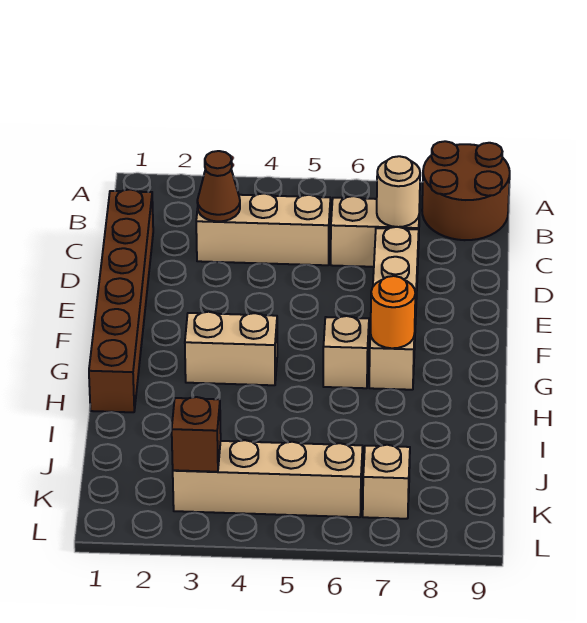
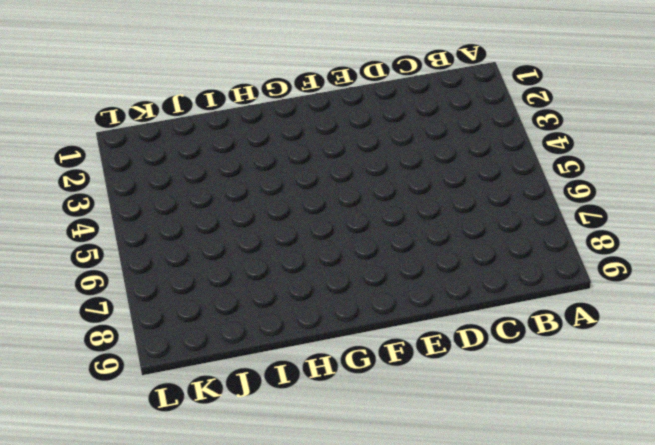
none -> brown 2x2 round brick [422,141,510,240]
none -> brown 1x6 brick [89,189,153,412]
none -> tan 1x3 brick [196,193,330,265]

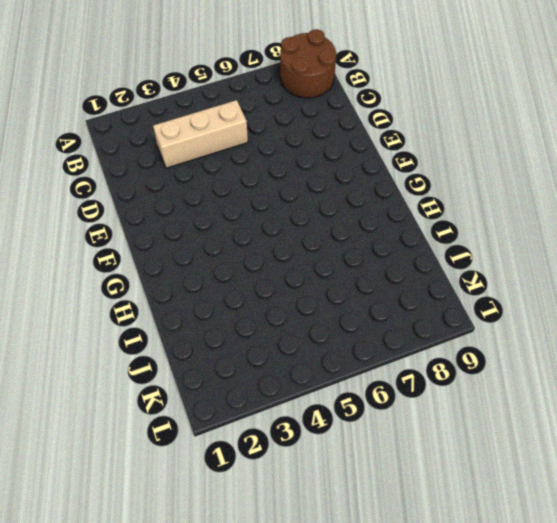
none -> brown 1x6 brick [89,189,153,412]
none -> tan 1x2 brick [331,196,420,267]
none -> tan 1x4 brick [369,227,419,390]

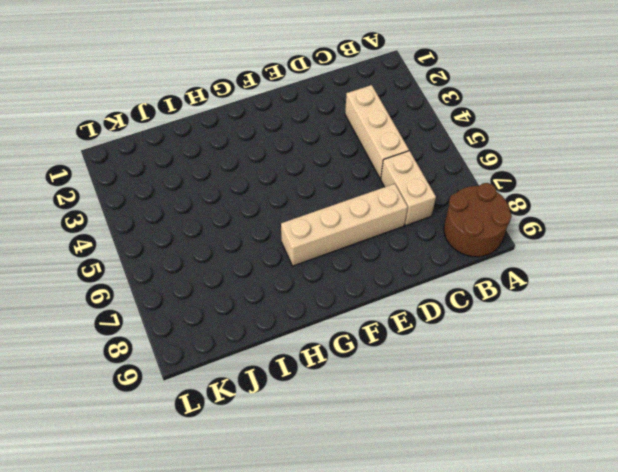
none -> brown 1x6 brick [89,189,153,412]
none -> tan 1x2 brick [185,312,277,385]
none -> tan 1x1 brick [323,316,369,388]

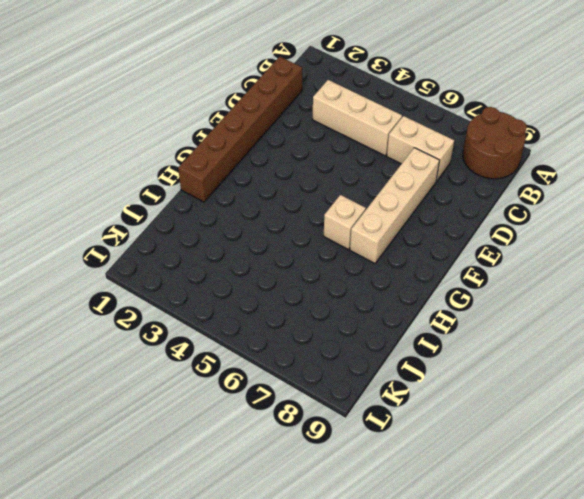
none -> tan 1x2 brick [185,312,277,385]
none -> tan 1x4 brick [173,440,363,517]
none -> tan 1x1 brick [363,445,410,519]

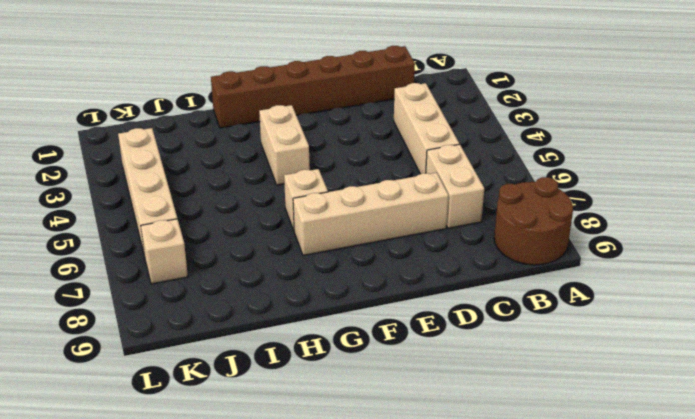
none -> brown 1x1 cone [197,151,240,222]
none -> tan 1x1 round brick [377,156,420,227]
none -> orange 1x1 round brick [371,276,415,348]

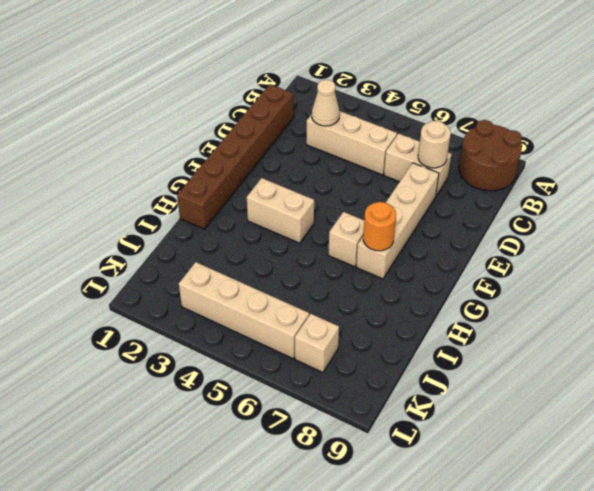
tan 1x1 cone [312,80,340,126] -> brown 1x1 cone [197,151,240,222]
none -> brown 1x1 brick [172,397,221,472]

